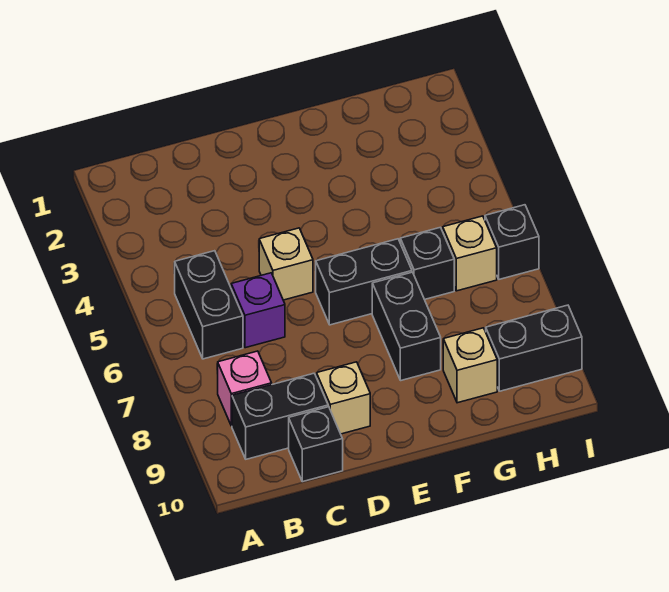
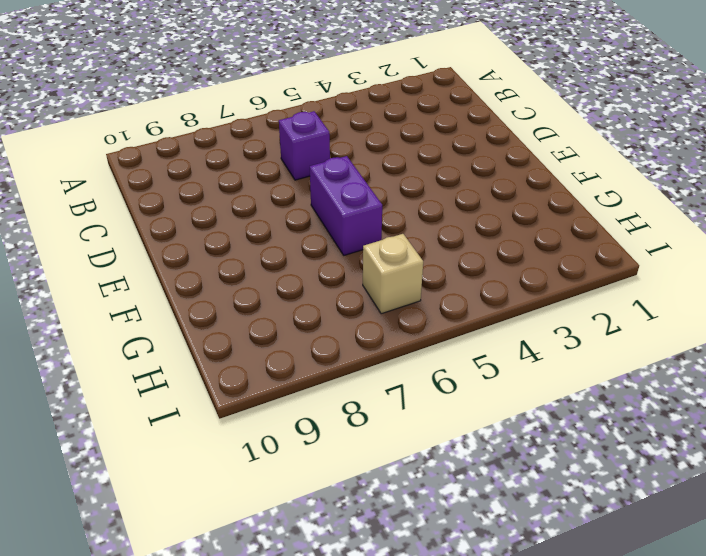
purple 1x2 brick [310,156,382,255] -> black 1x2 brick [316,239,412,325]
none -> black 1x2 brick [175,251,243,359]
none -> pink 1x1 brick [218,351,272,426]
none -> black 1x2 brick [232,373,328,459]

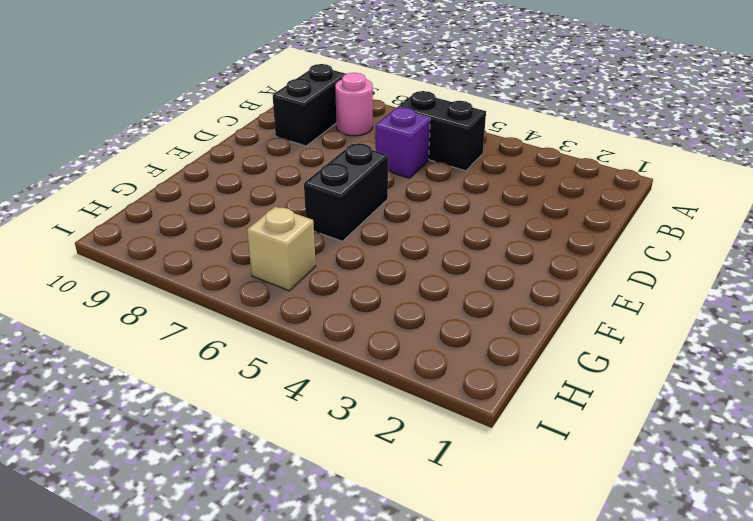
pink 1x1 round brick [335,73,373,136] -> pink 1x1 brick [218,351,272,426]
none -> black 1x1 brick [289,407,343,482]
none -> tan 1x1 brick [259,228,313,300]
none -> tan 1x1 brick [317,362,370,434]

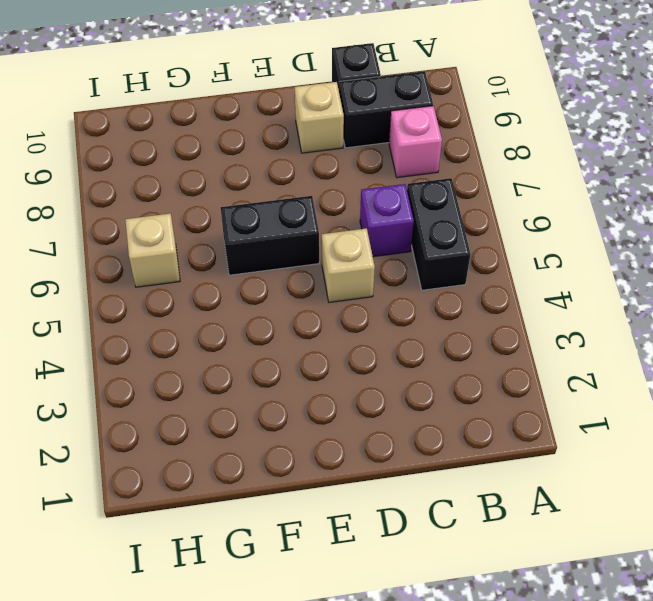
none -> black 1x2 brick [372,272,441,380]
none -> black 1x1 brick [400,227,454,300]
none -> tan 1x1 brick [443,328,497,403]

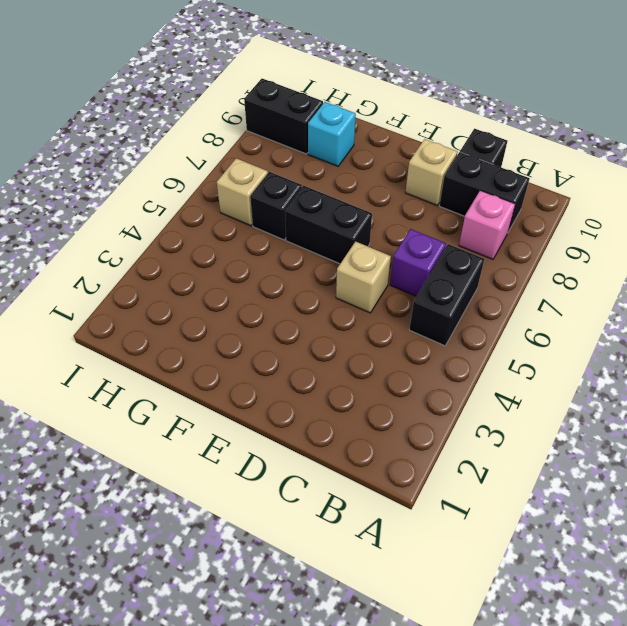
cyan 1x1 brick [308,102,356,166] -> tan 1x1 brick [443,328,497,403]
none -> black 1x2 brick [372,272,441,380]
none -> black 1x1 brick [485,205,539,279]

